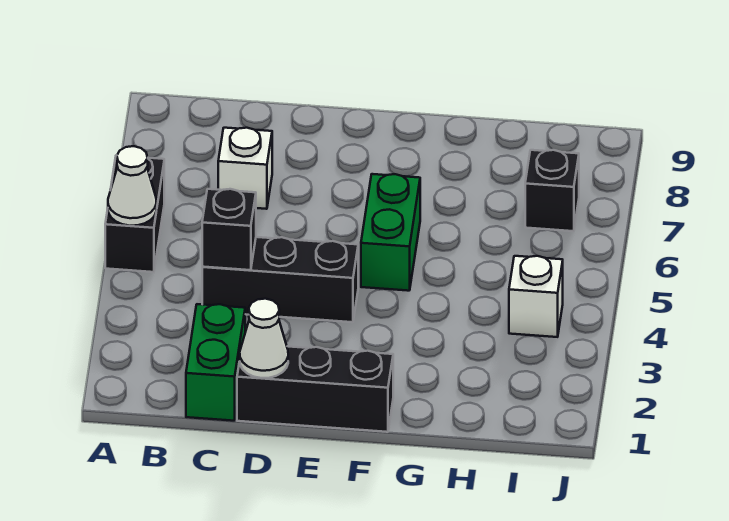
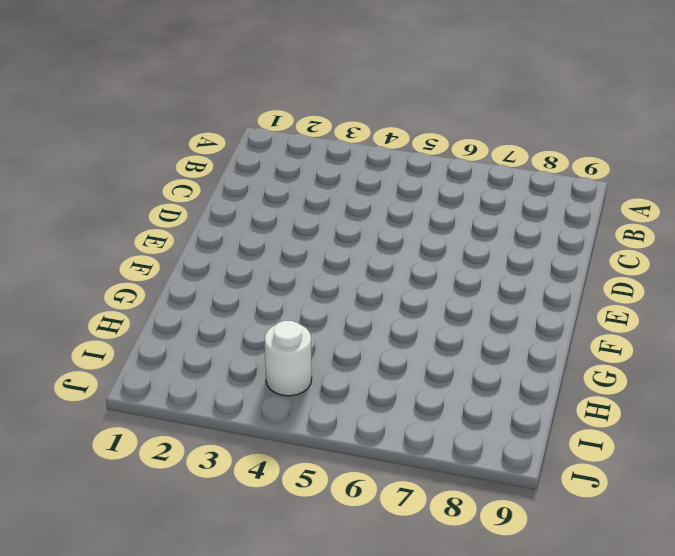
white 1x1 round brick [265,321,312,396] -> white 1x1 brick [509,256,563,337]
none -> black 1x2 brick [105,155,164,272]
none -> green 1x2 brick [186,304,245,421]

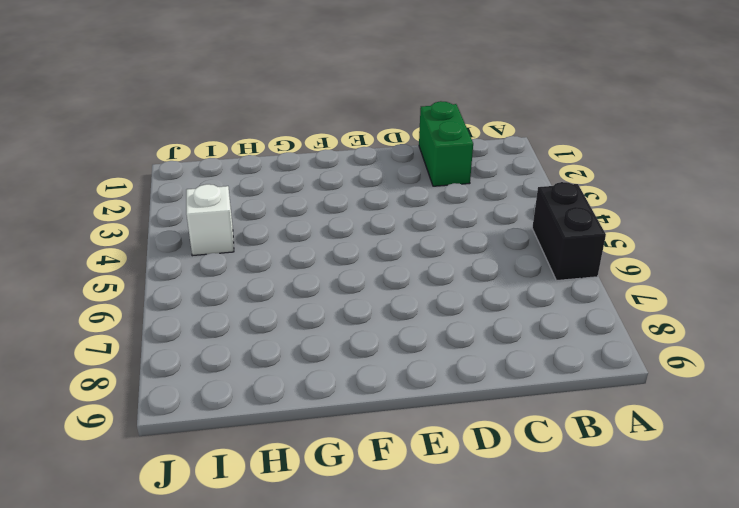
none -> black 1x3 brick [202,237,358,322]
none -> white 1x1 brick [218,128,272,209]

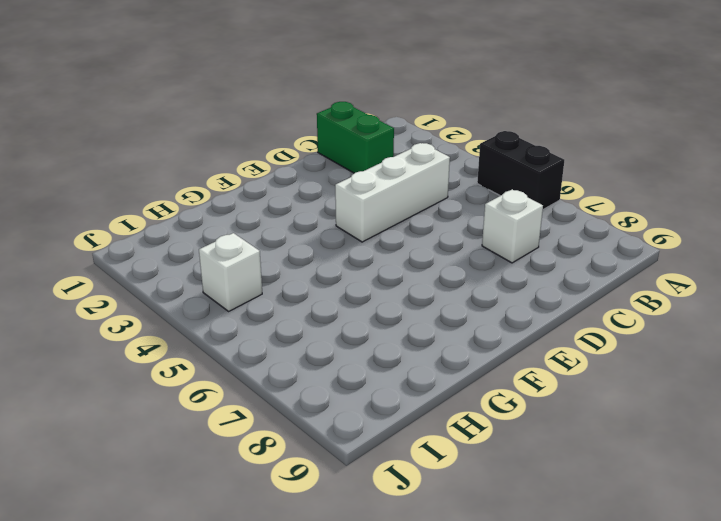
white 1x3 brick [335,143,450,242] -> black 1x3 brick [202,237,358,322]
none -> black 1x3 brick [237,346,393,432]
none -> green 1x2 brick [361,174,420,291]

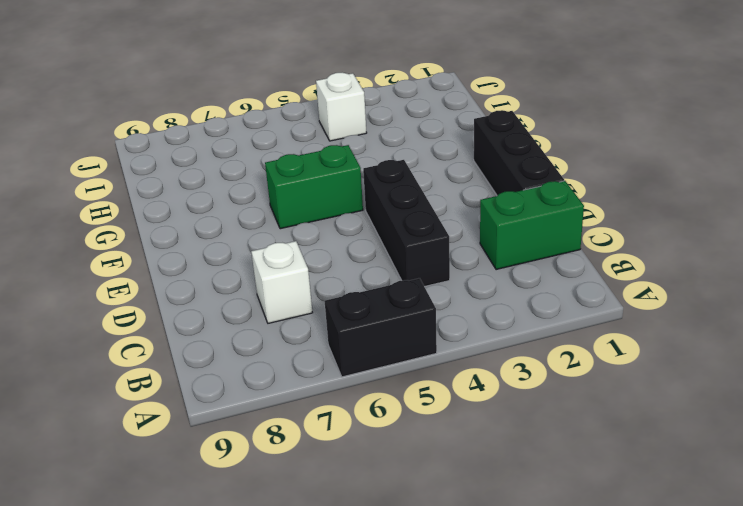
none -> black 1x1 brick [525,150,579,231]
none -> white 1x1 cone [108,146,157,226]

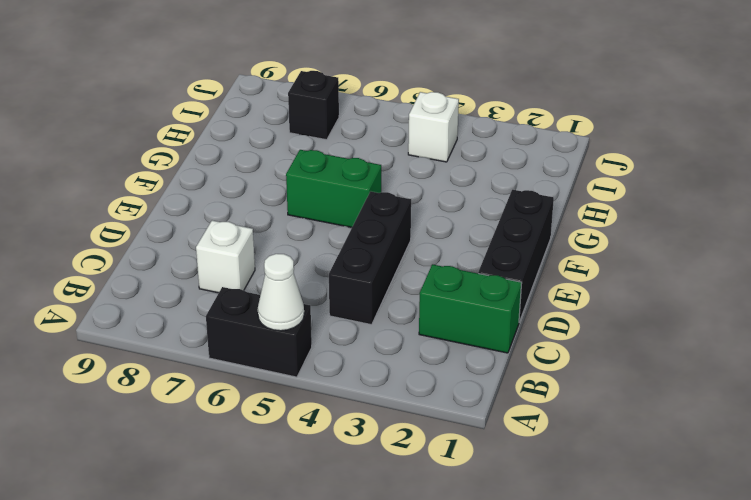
none -> black 1x1 brick [202,189,256,270]
none -> white 1x1 cone [240,299,288,378]

